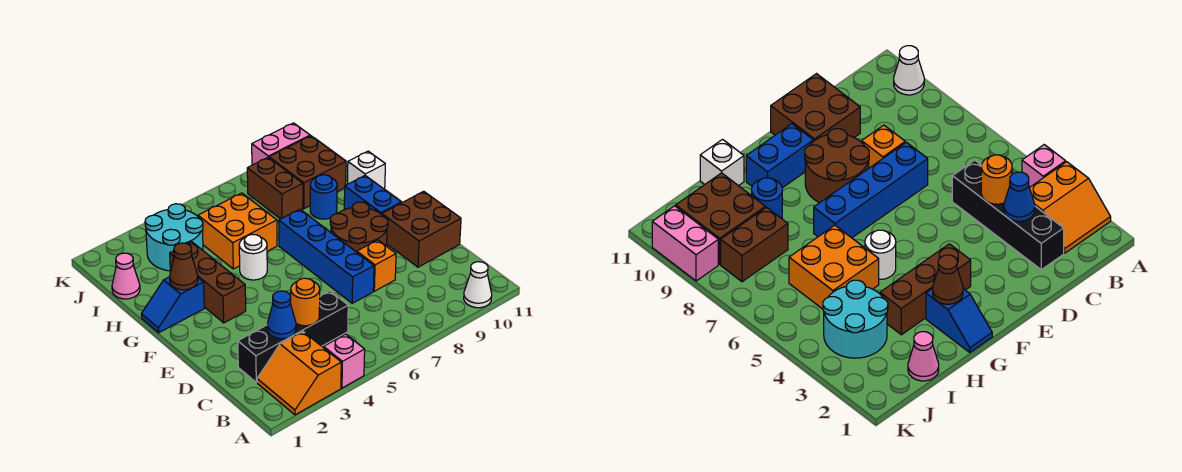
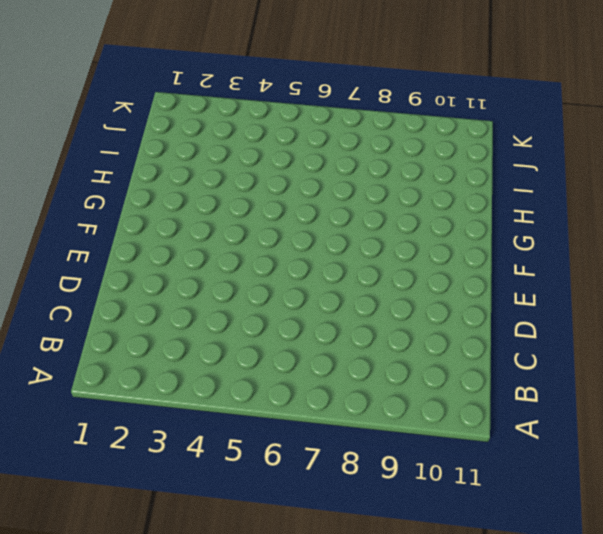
none -> orange 2x2 slope [257,332,341,415]
none -> pink 1x1 brick [324,334,365,388]
none -> white 1x1 cone [464,262,492,308]

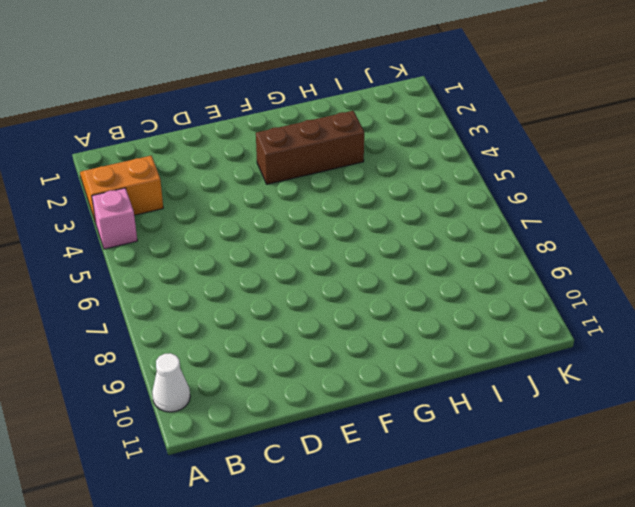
none -> black 1x4 brick [238,291,348,382]
none -> blue 1x4 brick [279,209,374,303]
none -> orange 1x1 brick [357,240,396,291]

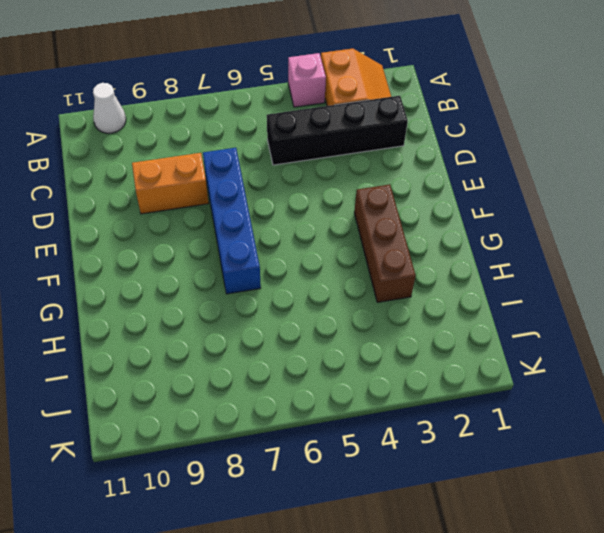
orange 1x2 brick [132,153,209,214] -> orange 1x1 brick [357,240,396,291]
none -> brown 2x2 brick [382,191,461,267]
none -> brown 2x2 round brick [330,202,388,252]
none -> blue 1x2 brick [344,176,401,215]

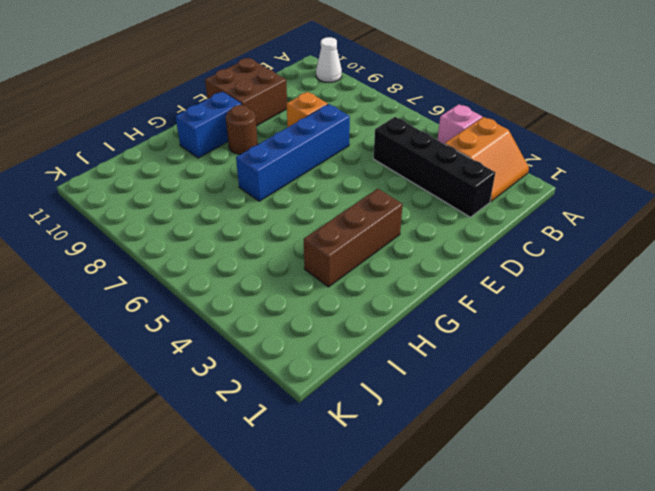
brown 1x1 round brick [226,105,258,154] -> brown 2x2 round brick [330,202,388,252]
none -> blue 1x2 slope [141,277,204,333]
none -> white 1x1 round brick [239,234,267,280]
none -> orange 2x2 brick [198,193,277,269]

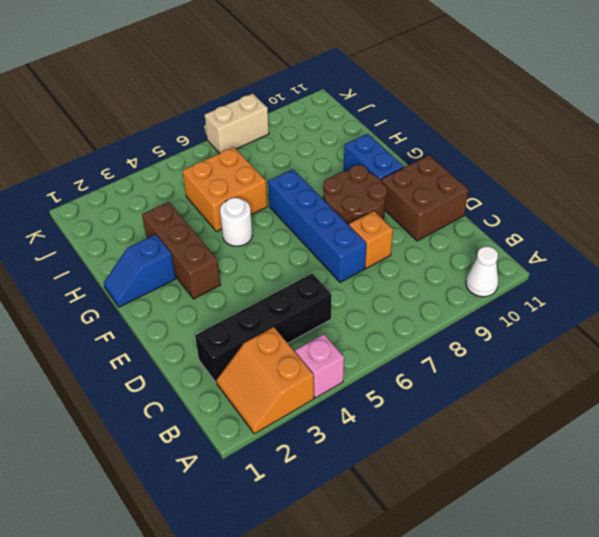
tan 1x2 brick [205,94,269,153] -> none
none -> blue 1x1 round brick [310,175,337,219]
none -> white 1x1 brick [348,151,385,189]
none -> pink 1x1 cone [112,253,140,299]

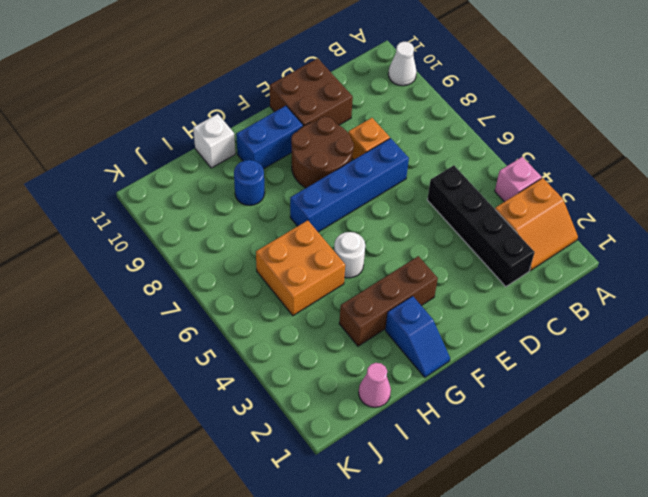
none -> cyan 2x2 round brick [145,204,203,271]
none -> brown 1x2 brick [247,158,303,219]
none -> brown 2x2 brick [269,136,346,209]

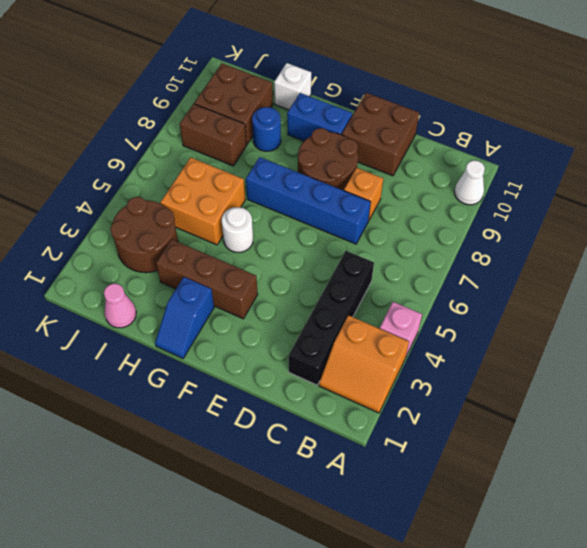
brown 2x2 round brick [110,197,178,273] -> cyan 2x2 round brick [145,204,203,271]
none -> pink 1x2 brick [252,123,310,165]
none -> blue 1x1 cone [267,291,296,339]
none -> orange 1x1 round brick [290,278,320,326]

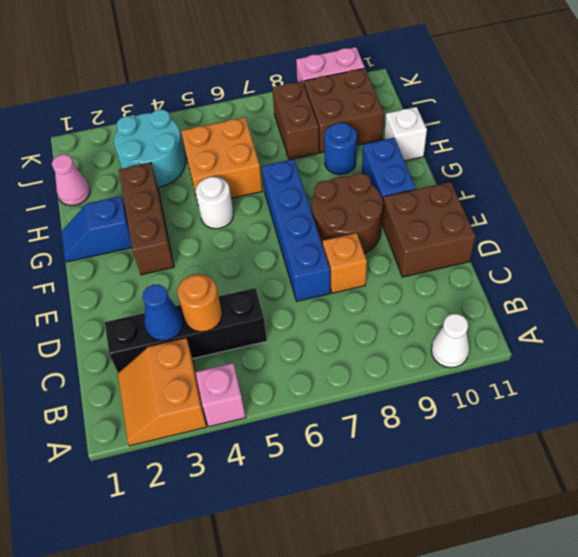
none -> brown 1x1 cone [170,243,198,290]

